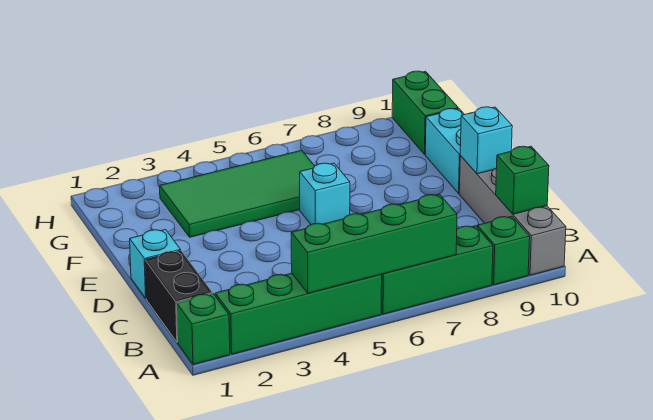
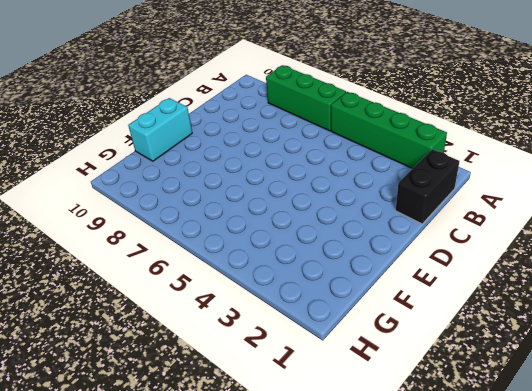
none -> green 1x1 brick [177,294,230,365]
none -> green 1x1 brick [477,216,530,285]
none -> grey 1x4 brick [459,156,566,275]

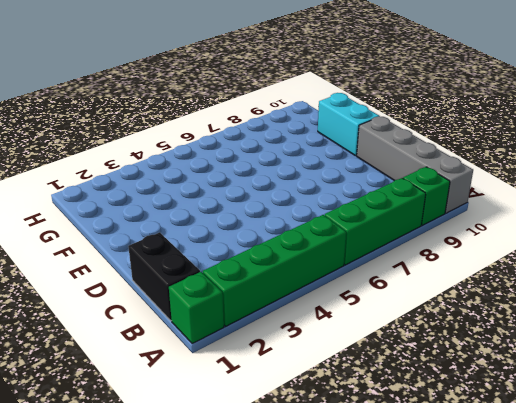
none -> cyan 1x1 brick [130,230,181,298]
none -> cyan 1x1 brick [300,163,350,224]
none -> green 2x4 tile [160,150,315,237]

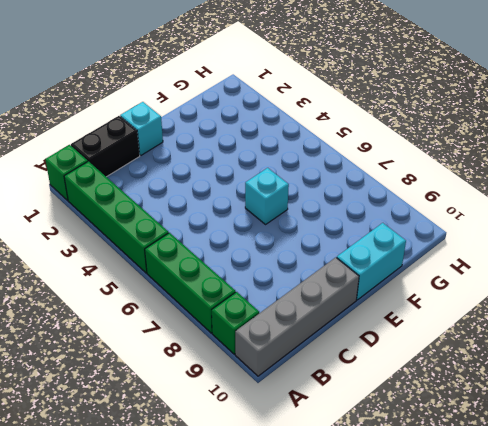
none -> green 2x4 tile [160,150,315,237]
none -> green 1x2 brick [392,71,458,154]
none -> green 1x4 brick [291,194,457,293]

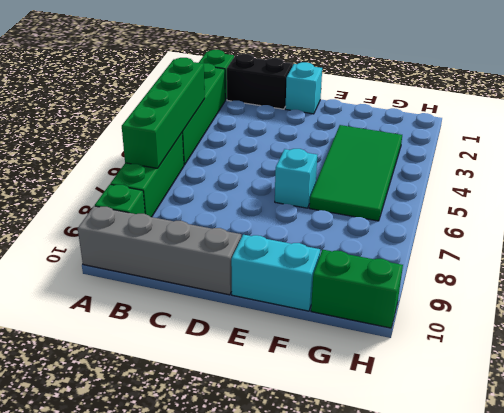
none -> green 1x1 brick [496,146,549,214]
none -> cyan 1x1 brick [460,107,512,174]

